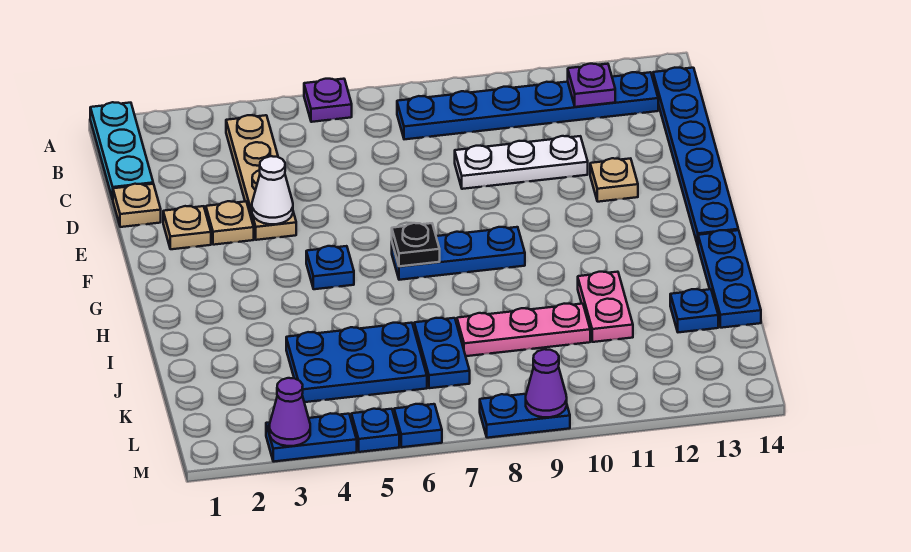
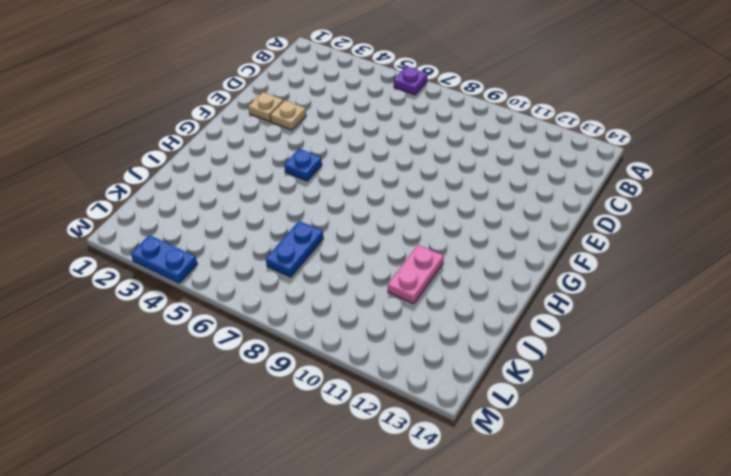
none -> cyan 1x3 plate [90,102,153,199]
none -> tan 1x4 plate [226,115,296,240]
none -> blue 1x6 plate [397,72,658,139]

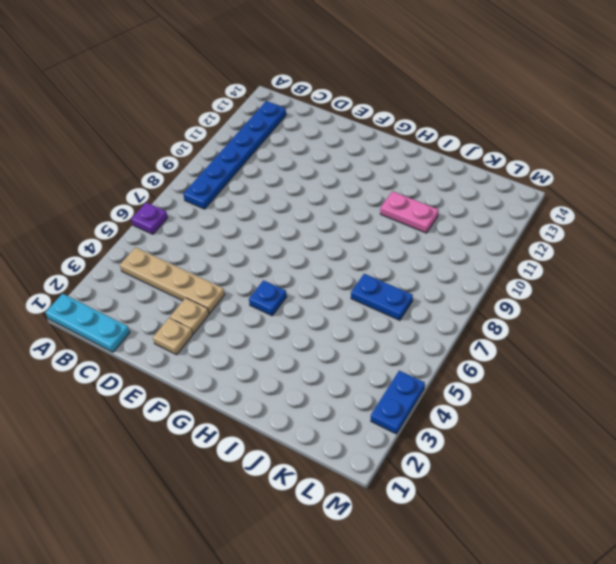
none -> blue 1x6 plate [653,68,738,245]
none -> tan 1x1 plate [113,184,161,227]
none -> white 1x3 plate [455,136,588,189]

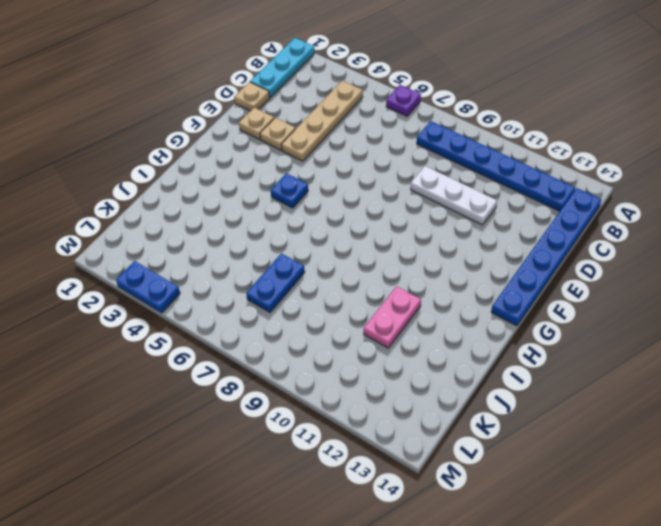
none -> tan 1x1 plate [590,158,638,202]
none -> blue 1x3 plate [392,227,525,280]
none -> blue 1x3 plate [698,230,761,328]

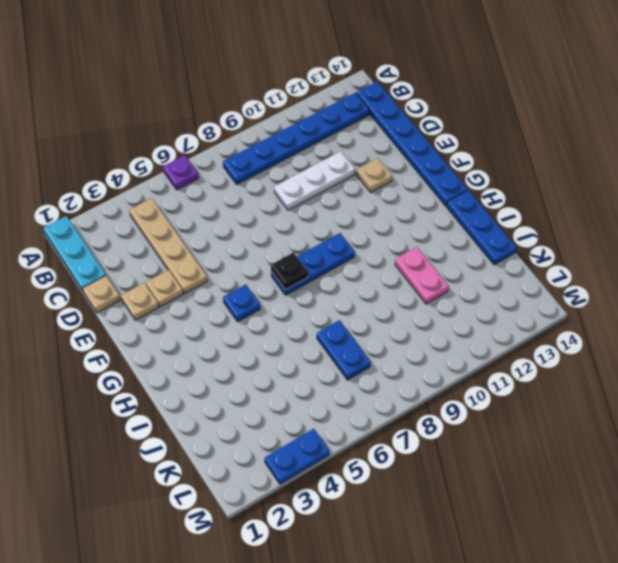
none -> blue 2x3 plate [286,323,427,402]
none -> pink 1x3 plate [457,304,590,356]
none -> blue 1x1 plate [670,289,718,332]

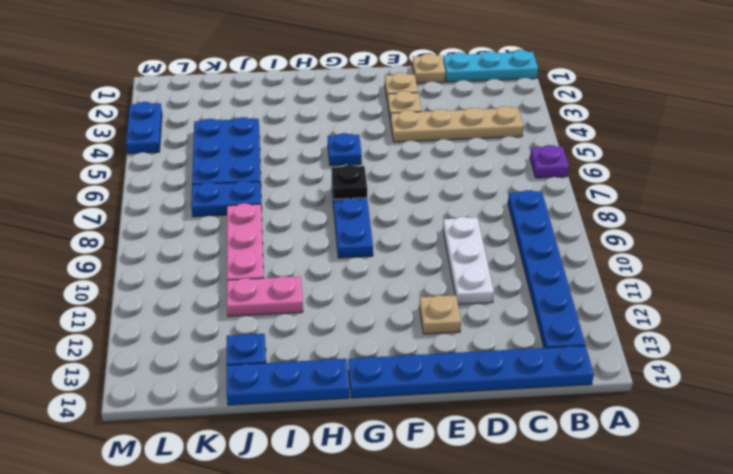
none -> blue 1x1 plate [351,409,399,452]
none -> blue 1x1 plate [394,404,442,447]
none -> blue 1x2 plate [480,394,570,438]

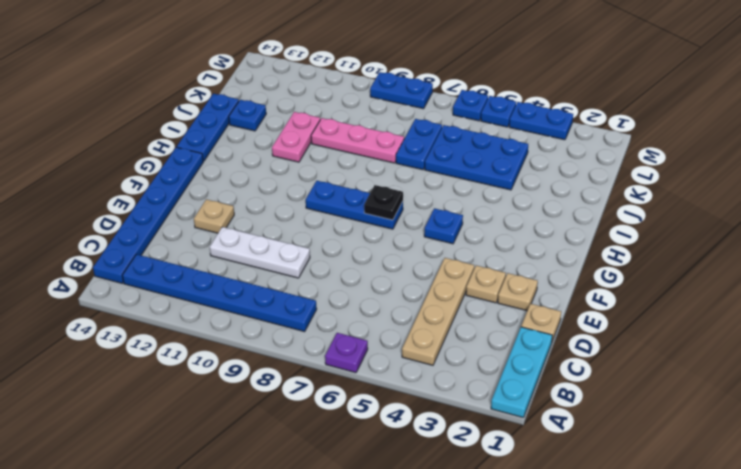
none -> purple 1x1 plate [568,64,615,107]
none -> white 1x1 cone [252,156,293,224]
none -> purple 1x1 cone [269,378,310,446]

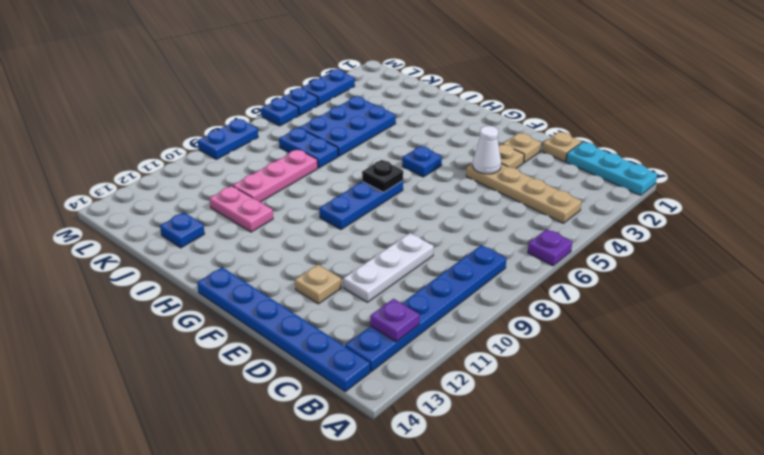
none -> blue 1x3 plate [698,230,761,328]
none -> purple 1x1 cone [269,378,310,446]
none -> purple 1x1 cone [526,349,567,417]

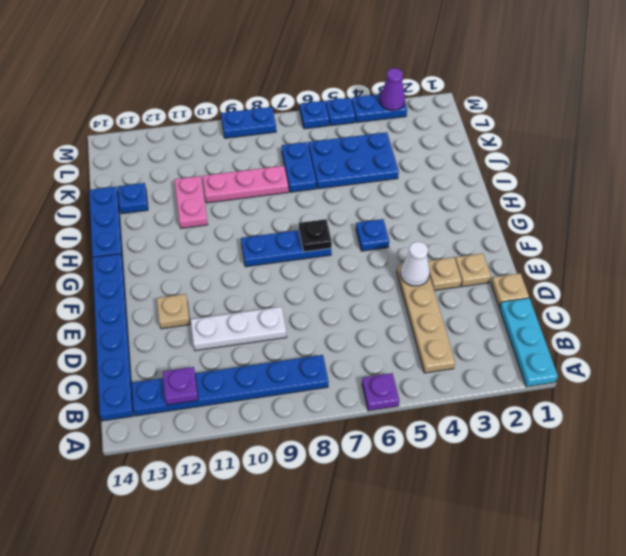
none -> purple 1x1 cone [526,349,567,417]

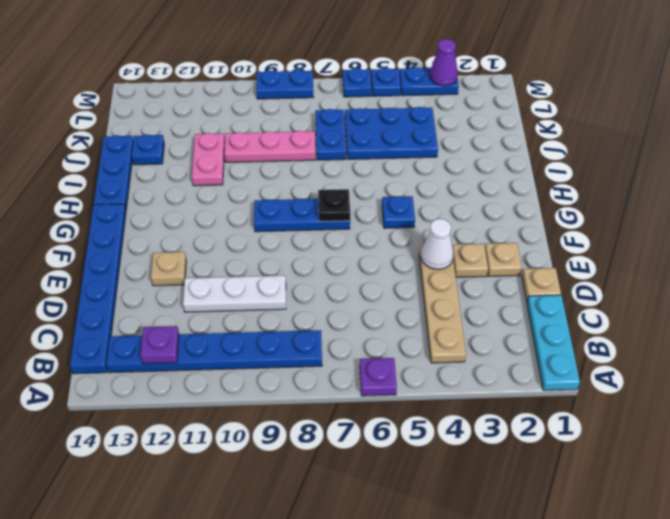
none -> purple 1x1 cone [526,349,567,417]

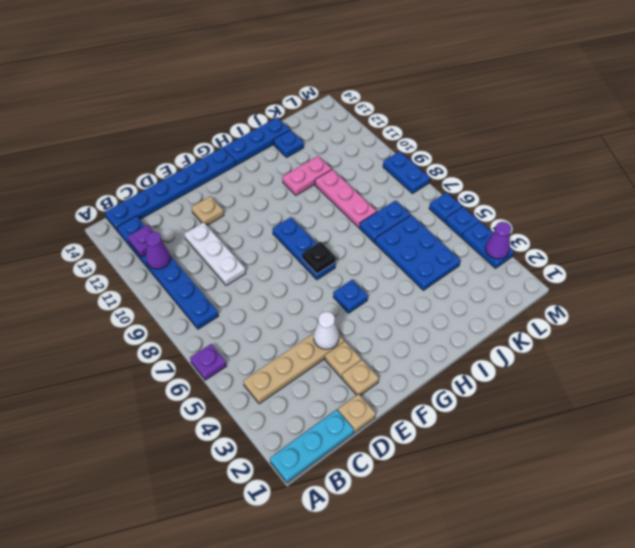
purple 1x1 cone [145,232,171,269] -> purple 1x1 cone moved to [526,349,567,417]

